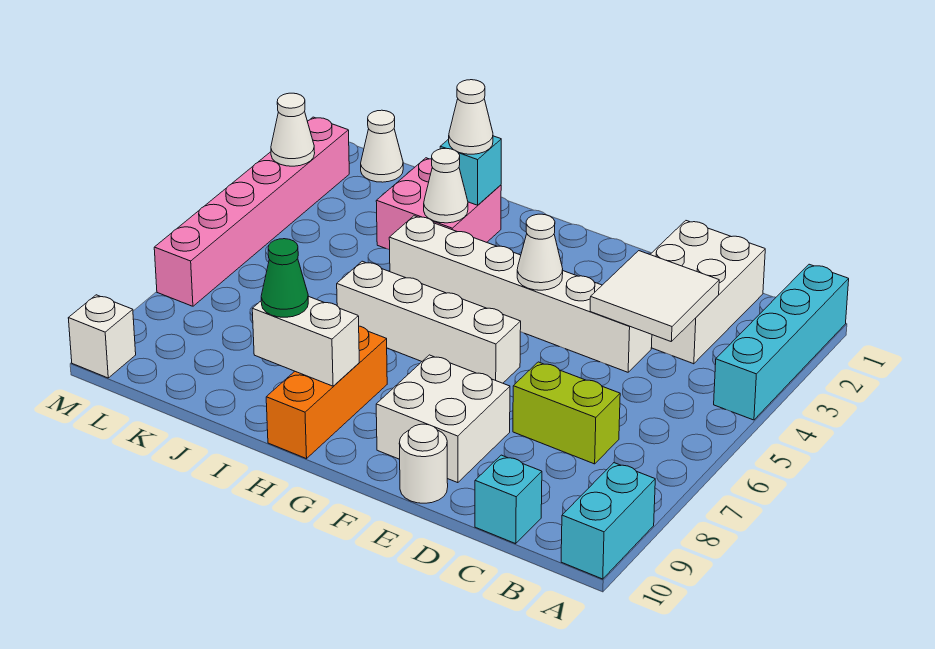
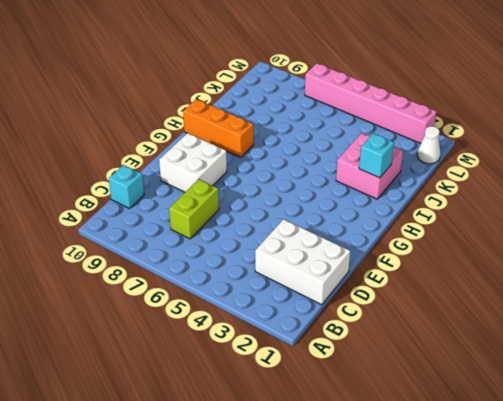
none -> cyan 1x4 brick [714,264,849,420]
none -> cyan 1x2 brick [561,463,655,579]
none -> white 1x6 brick [389,216,652,372]

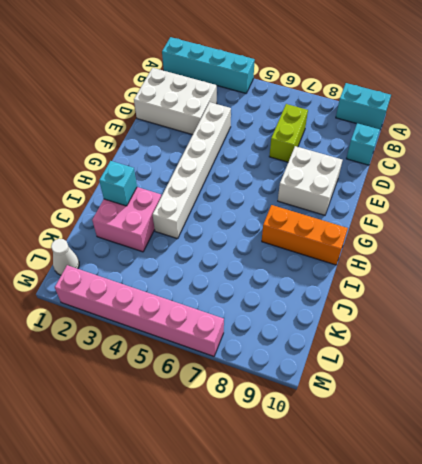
none -> white 1x1 round brick [399,424,448,503]
none -> white 1x4 brick [337,261,521,383]
none -> white 1x1 brick [68,295,136,378]

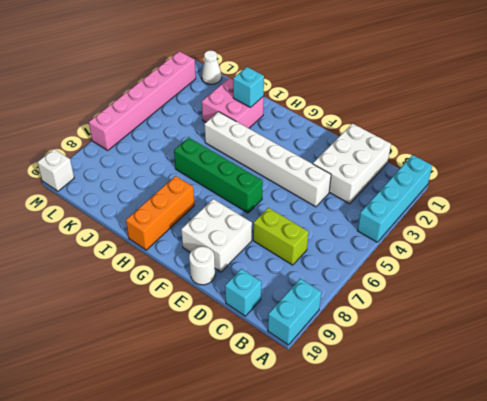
green 1x4 brick [174,138,263,213] -> white 1x4 brick [337,261,521,383]
none -> white 2x2 tile [590,251,719,341]
none -> white 1x1 cone [517,214,563,290]
none -> white 1x2 brick [252,296,359,386]

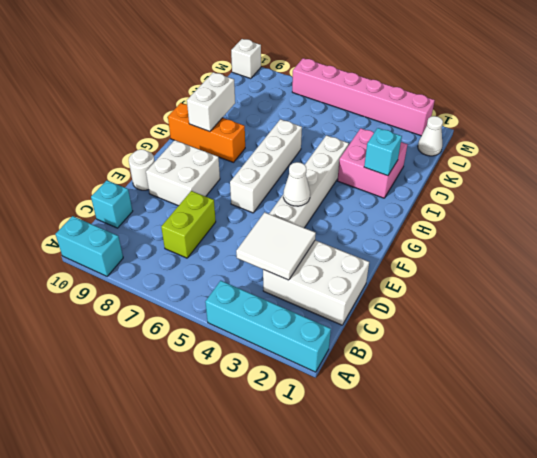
none -> white 1x1 cone [424,148,468,223]
none -> white 1x1 cone [271,93,315,166]
none -> white 1x1 cone [449,80,493,154]

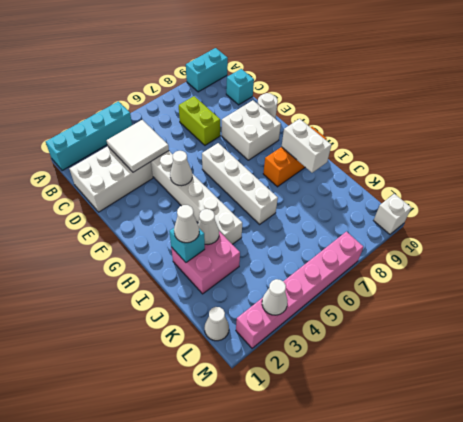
none -> green 1x1 cone [261,239,308,317]

